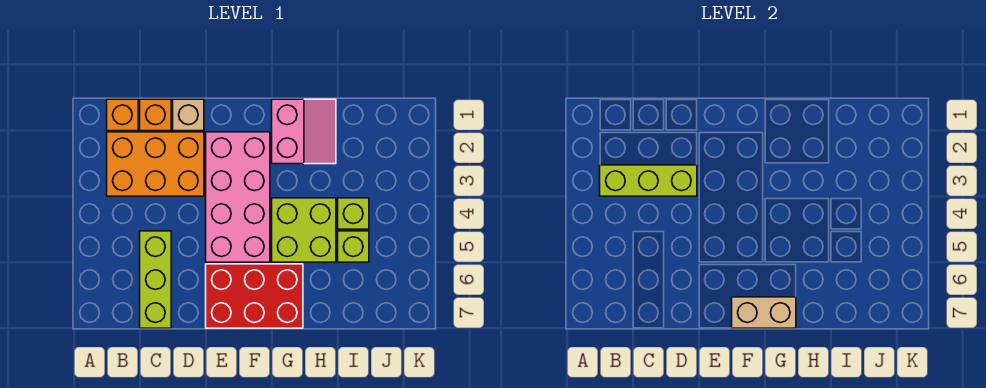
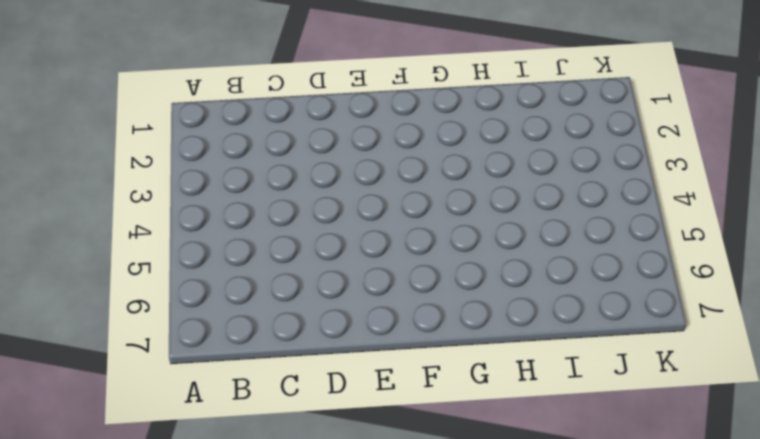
none -> orange 1x1 brick [107,99,138,131]
none -> orange 2x3 brick [107,132,204,196]
none -> orange 1x1 brick [140,99,171,131]

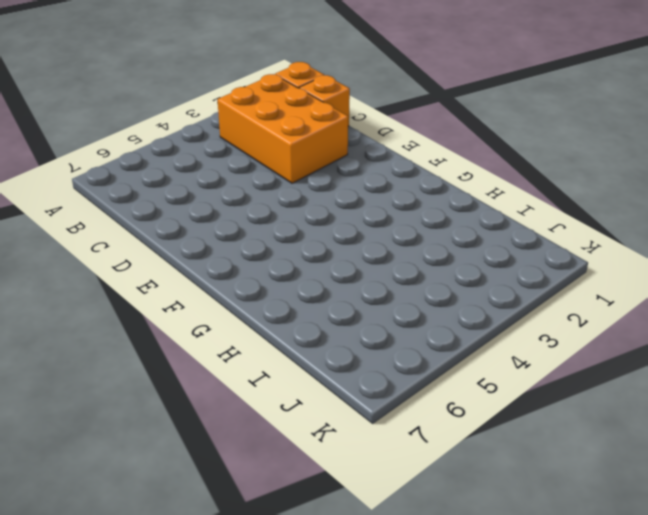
none -> lime 1x3 brick [140,231,171,328]
none -> tan 1x1 brick [173,99,204,131]
none -> pink 2x4 brick [206,132,270,262]

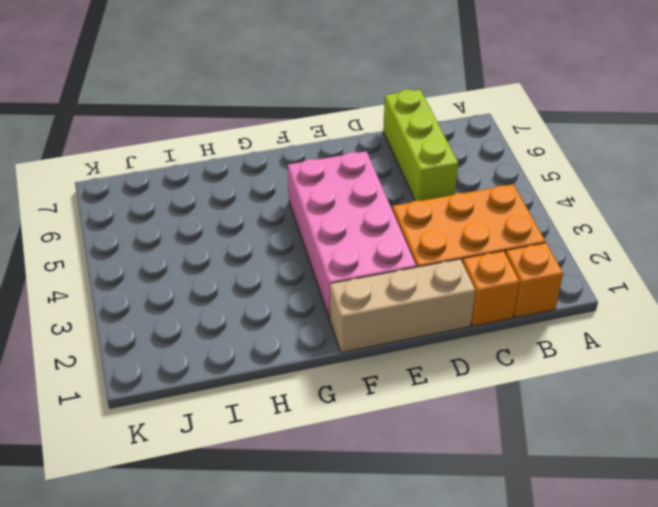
tan 1x3 brick [329,259,475,353] -> tan 1x1 brick [173,99,204,131]
none -> red 2x3 brick [206,264,303,328]
none -> pink 2x2 slope [272,99,336,164]
none -> lime 2x2 brick [272,198,336,262]

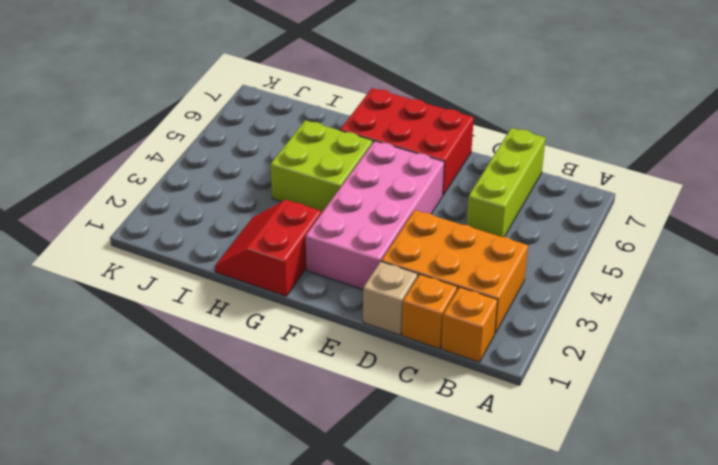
red 2x2 slope [215,200,321,296] -> pink 2x2 slope [272,99,336,164]
none -> lime 1x1 brick [338,198,369,229]
none -> lime 1x1 brick [338,231,369,262]
none -> lime 1x3 brick [600,165,697,196]

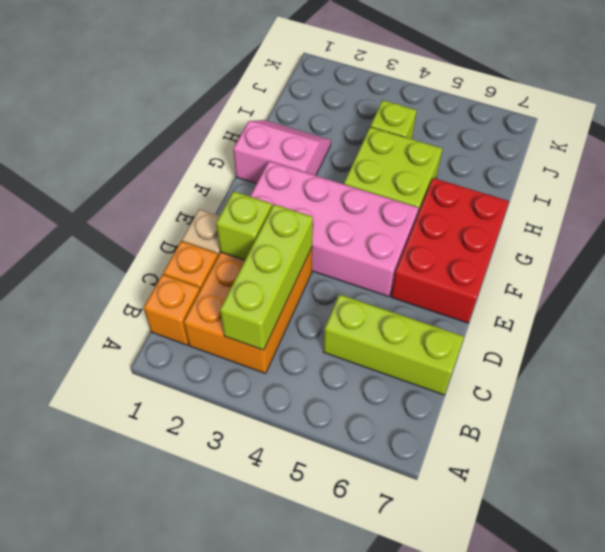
lime 1x1 brick [216,191,272,260] -> lime 1x1 brick moved to [338,231,369,262]
none -> tan 1x2 brick [732,297,796,328]

